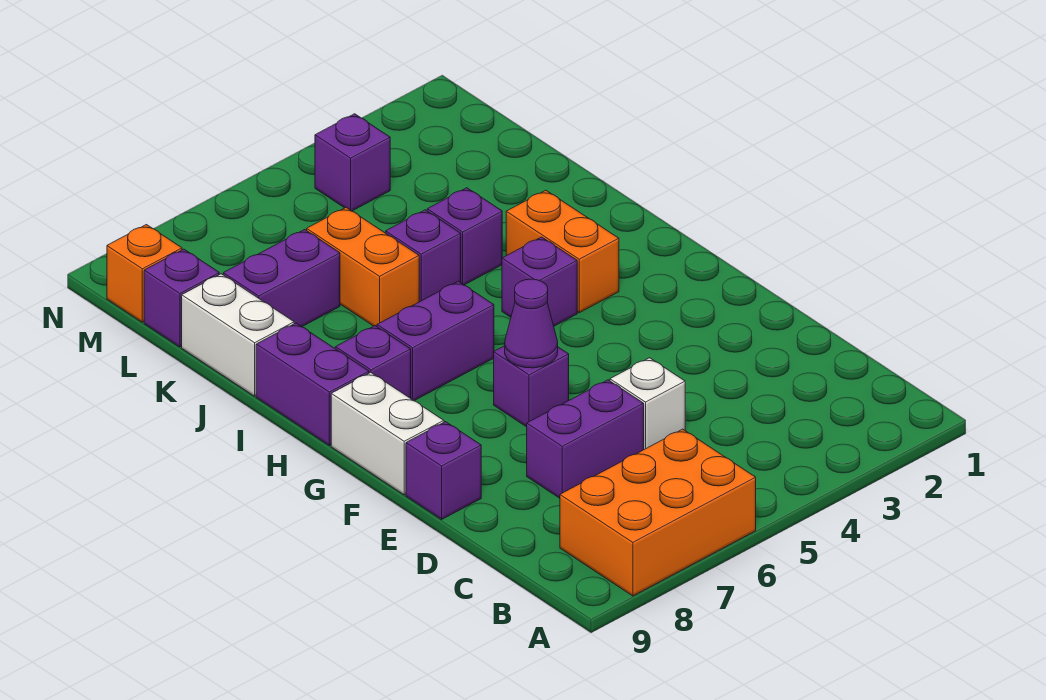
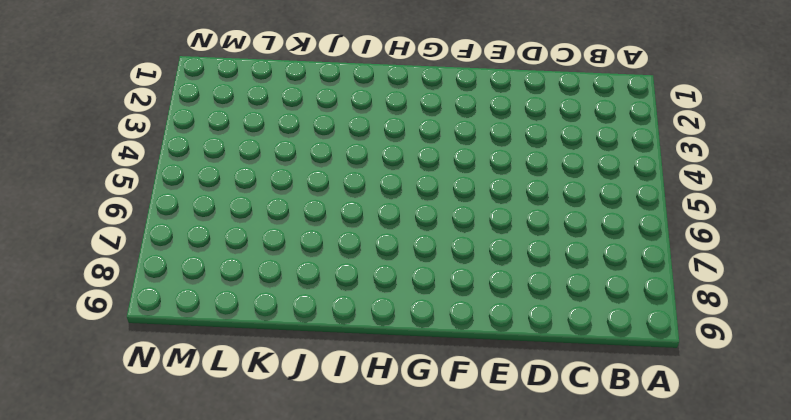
none -> orange 2x3 brick [560,429,756,596]
none -> white 1x1 brick [610,358,685,449]
none -> purple 1x2 brick [527,380,644,498]

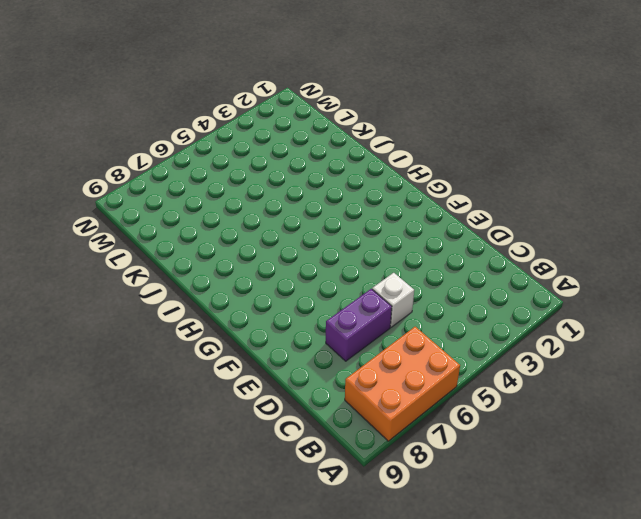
none -> purple 1x1 brick [406,422,481,519]
none -> purple 1x1 brick [494,346,569,427]
none -> white 1x2 brick [331,372,444,495]

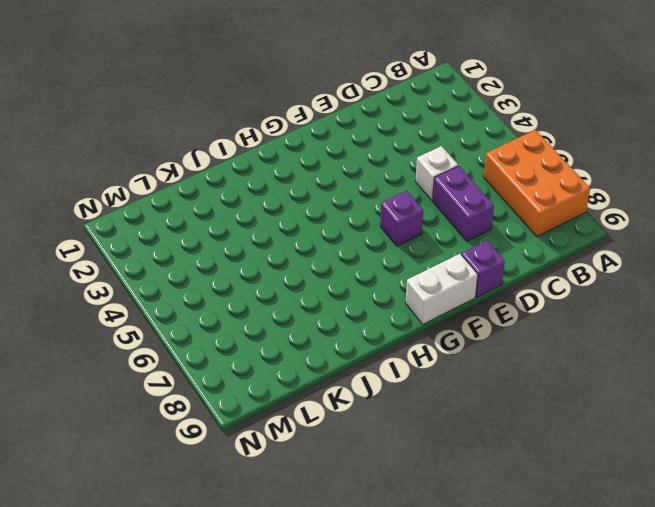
none -> orange 1x2 brick [506,190,619,313]
none -> purple 1x1 brick [502,237,577,326]
none -> purple 1x2 brick [377,281,494,401]

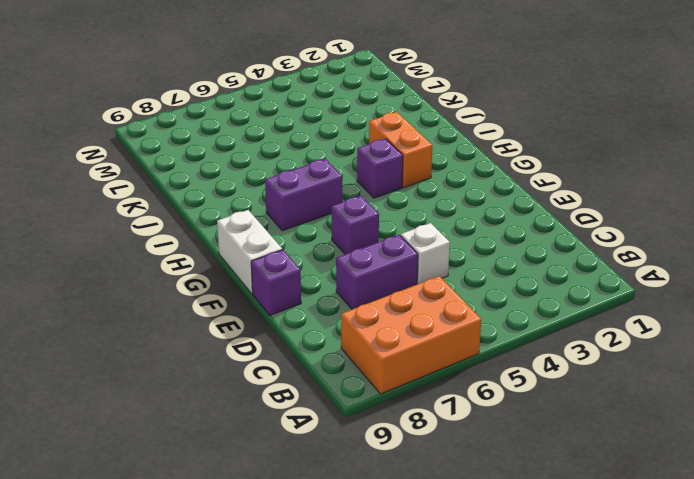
none -> purple 1x1 brick [335,326,411,398]
none -> purple 1x2 brick [256,323,369,446]
none -> purple 1x1 brick [427,188,502,285]

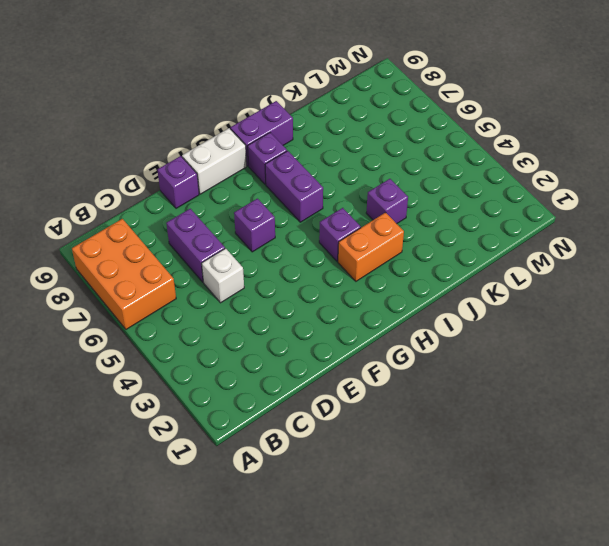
none -> purple 1x1 brick [386,210,461,302]
none -> orange 1x2 brick [307,207,419,326]
none -> white 1x2 brick [182,274,294,396]

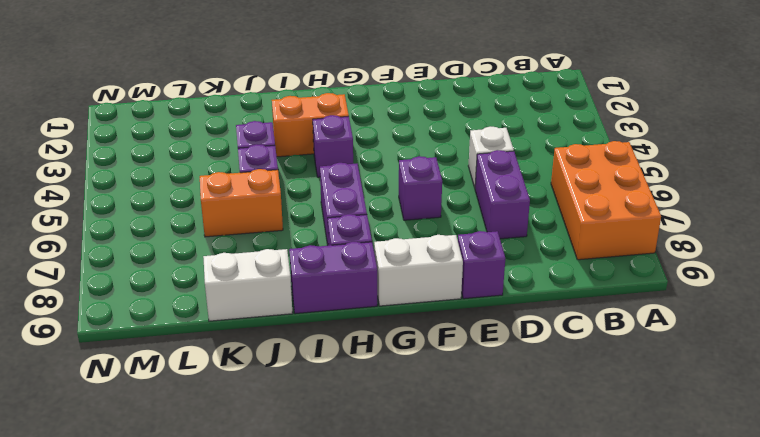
none -> purple 1x2 brick [223,230,340,327]
none -> purple 1x1 brick [144,249,219,347]
none -> purple 1x1 brick [315,114,390,211]

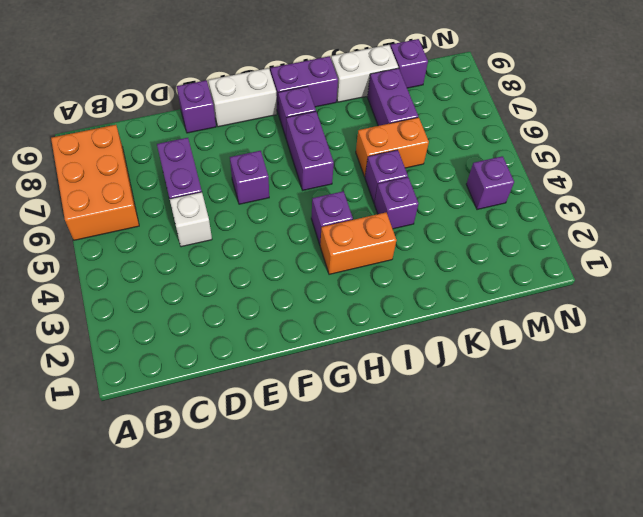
none -> orange 1x1 brick [107,225,182,322]
none -> purple 1x1 cone [505,279,558,368]

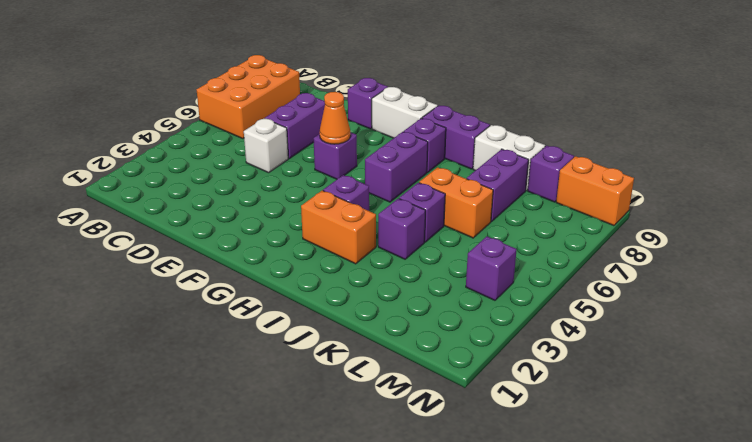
orange 1x1 cone [320,92,350,144] -> purple 1x1 cone [505,279,558,368]
orange 1x2 brick [556,156,634,226] -> orange 1x1 brick [107,225,182,322]

